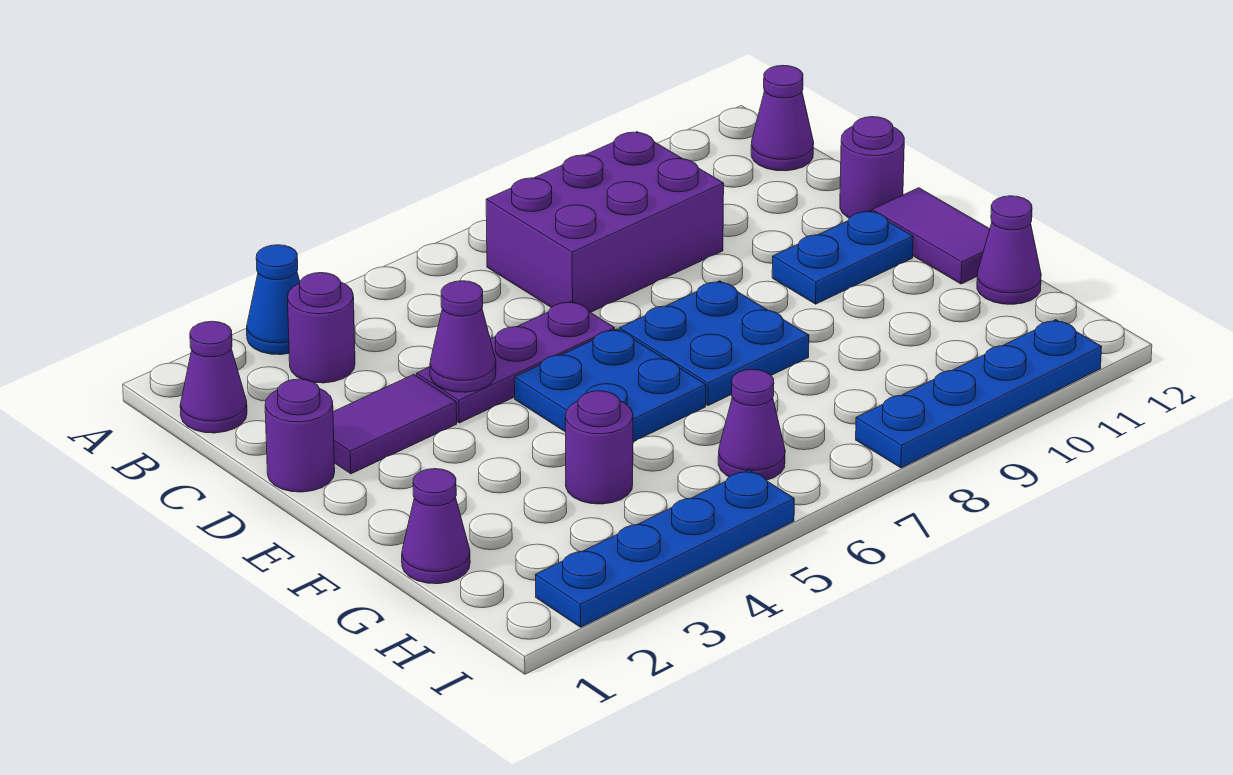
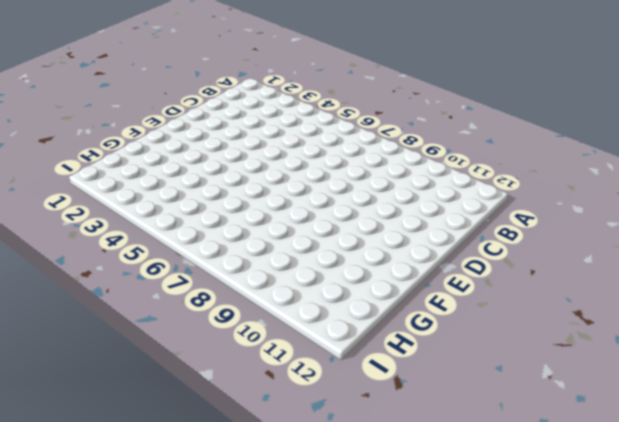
none -> blue 1x1 cone [247,245,300,355]
none -> purple 1x1 cone [180,321,247,433]
none -> purple 1x1 round brick [288,273,355,383]

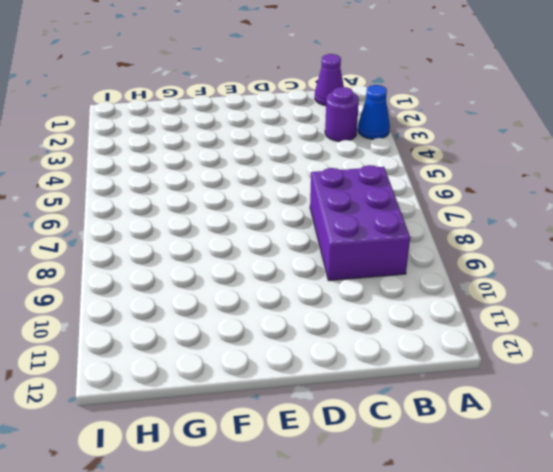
none -> purple 1x1 cone [751,65,814,171]
none -> purple 1x1 round brick [265,379,335,492]
none -> purple 1x2 tile [333,374,457,474]

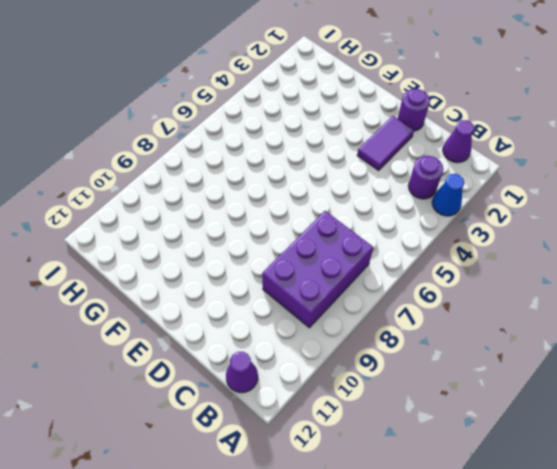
none -> purple 1x3 plate [417,301,615,423]
none -> purple 1x1 round brick [840,117,904,218]
none -> blue 2x2 plate [514,329,706,442]

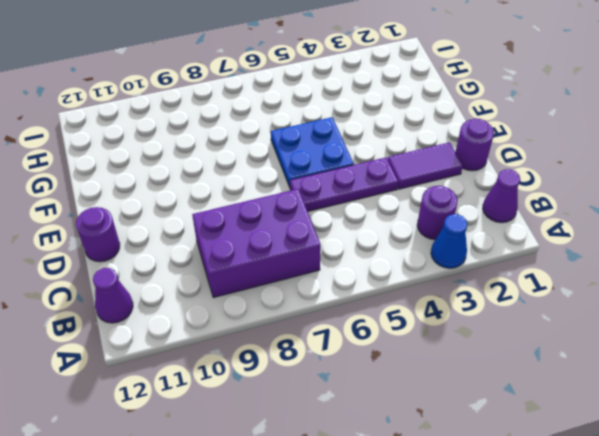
none -> blue 2x2 plate [619,281,809,405]
none -> blue 1x2 plate [772,211,913,304]
none -> purple 1x2 tile [872,188,990,284]

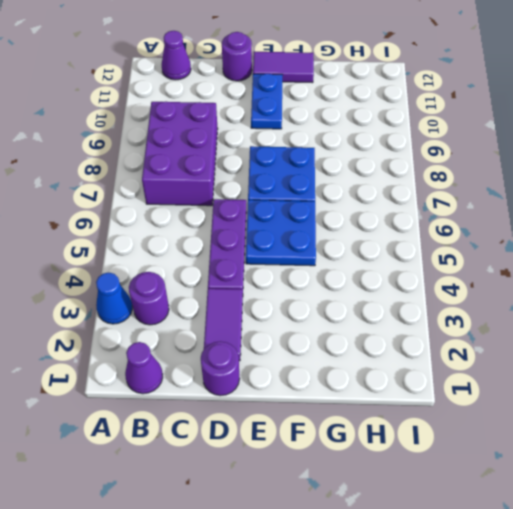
none -> purple 1x1 cone [402,469,470,584]
none -> purple 1x1 round brick [565,391,633,504]
none -> purple 1x1 cone [977,196,1041,304]

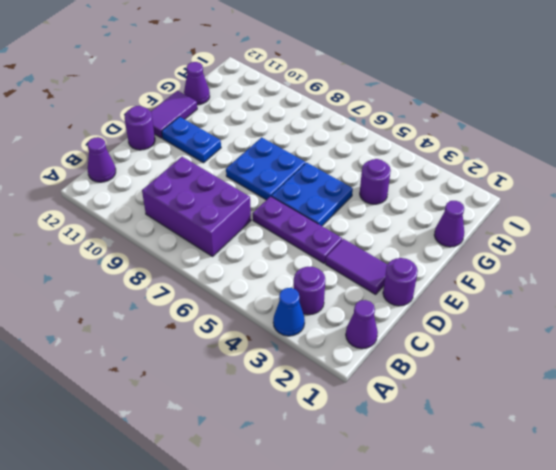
none -> purple 1x1 cone [718,369,785,480]
none -> blue 1x4 plate [536,470,794,627]
none -> blue 1x4 plate [856,320,1102,468]

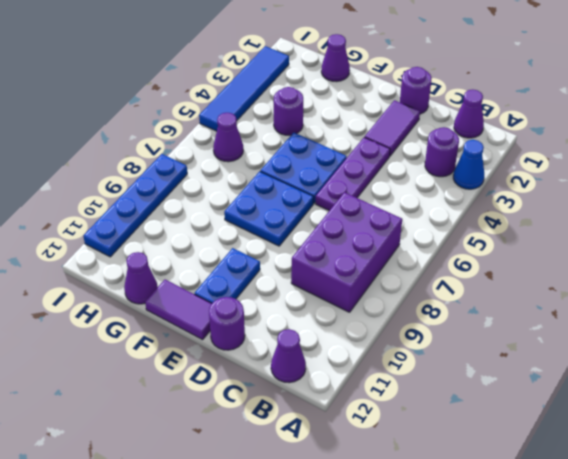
blue 1x4 tile [199,46,289,131] -> blue 1x4 plate [536,470,794,627]
none -> purple 1x1 cone [430,281,496,392]

